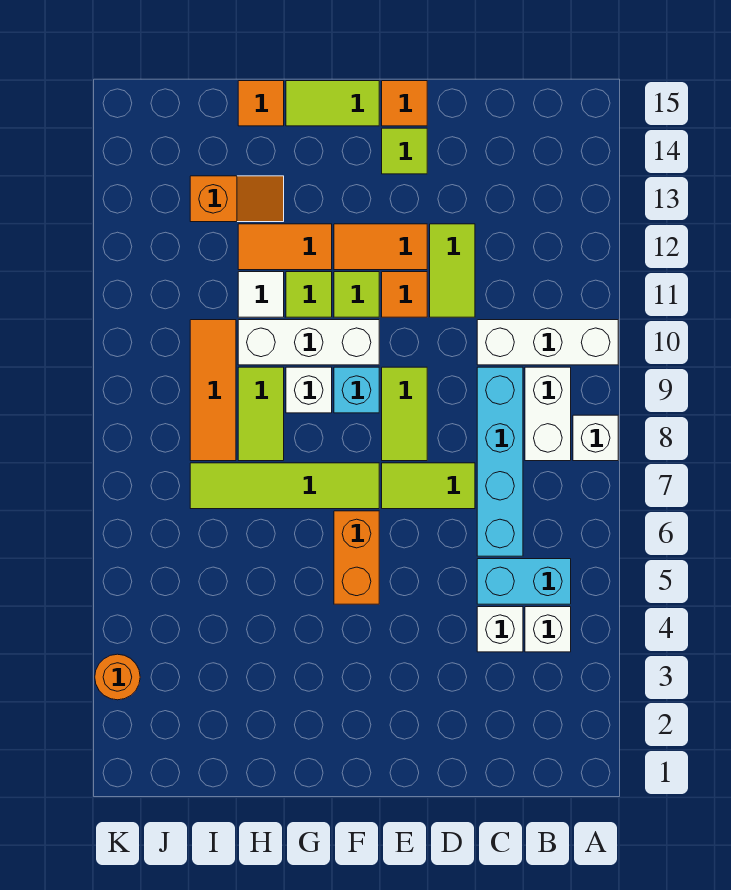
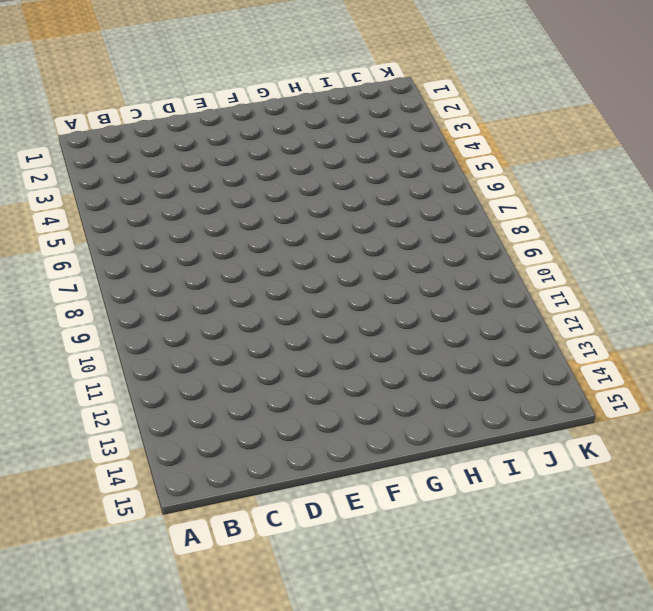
none -> white 1x1 brick [573,415,618,461]
none -> white 1x3 brick [477,320,618,365]
none -> white 1x1 brick [525,607,571,652]

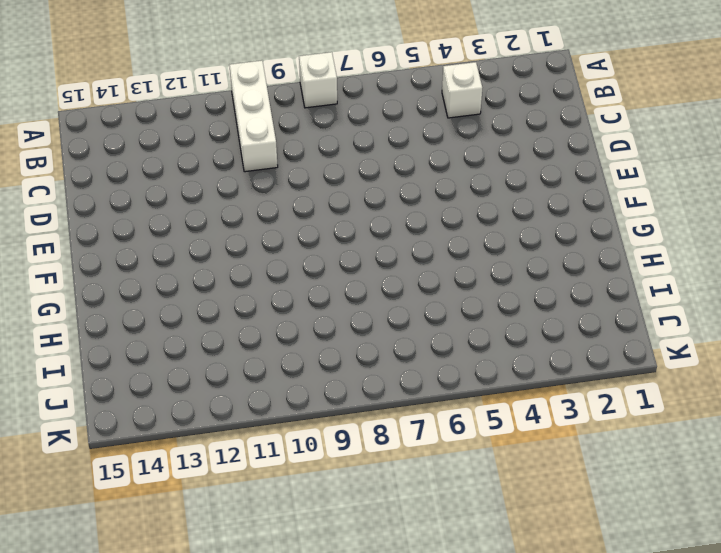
none -> cyan 1x2 brick [477,559,571,604]
none -> white 1x2 brick [525,367,571,461]
none -> white 1x1 brick [477,607,523,652]

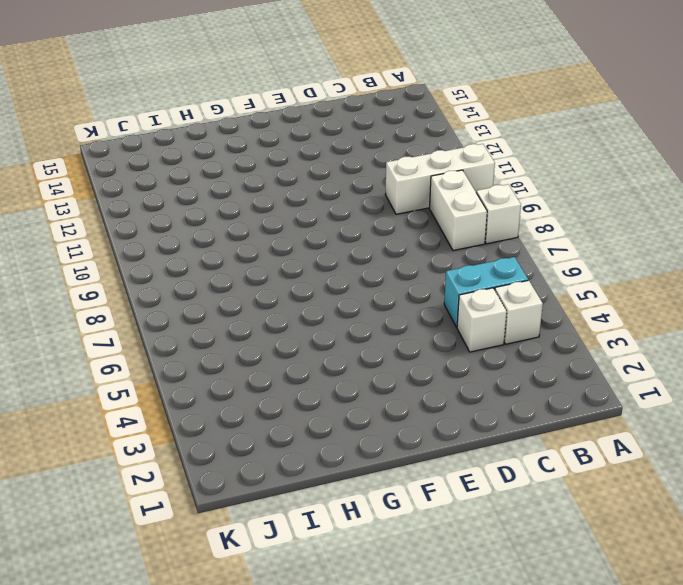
none -> cyan 1x4 brick [477,367,523,556]
none -> lime 1x2 tile [382,463,475,509]
none -> lime 1x2 tile [430,224,475,317]

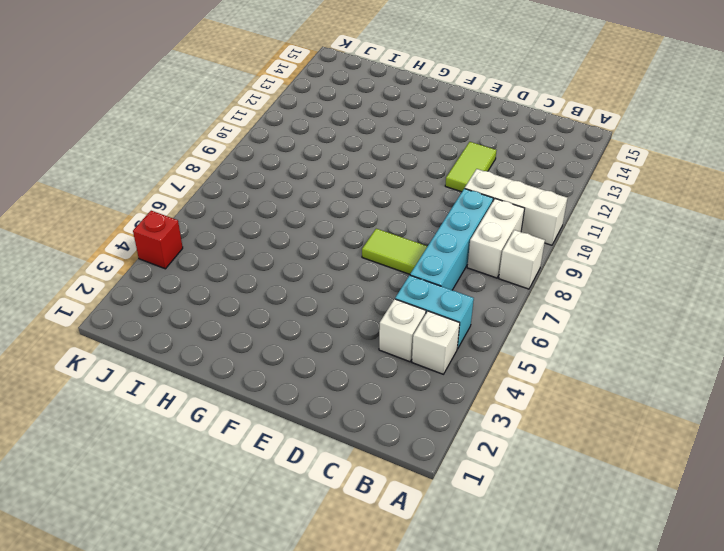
red 1x1 brick [133,211,183,269] -> none
none -> lime 1x2 tile [382,367,427,461]
none -> orange 1x1 tile [382,272,427,317]
none -> orange 1x2 tile [334,224,427,270]

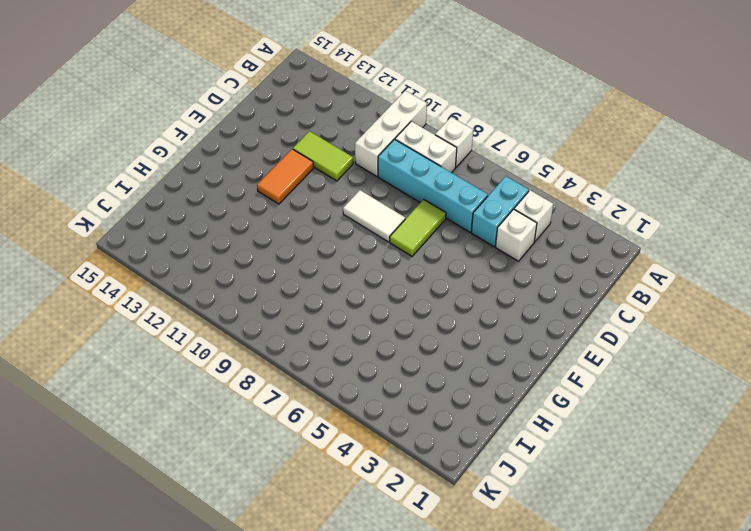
white 1x2 tile [343,190,405,242] -> lime 1x2 tile [382,367,427,461]
none -> orange 1x1 tile [382,272,427,317]
none -> lime 1x1 tile [382,128,427,174]
none -> orange 1x1 tile [382,81,427,126]

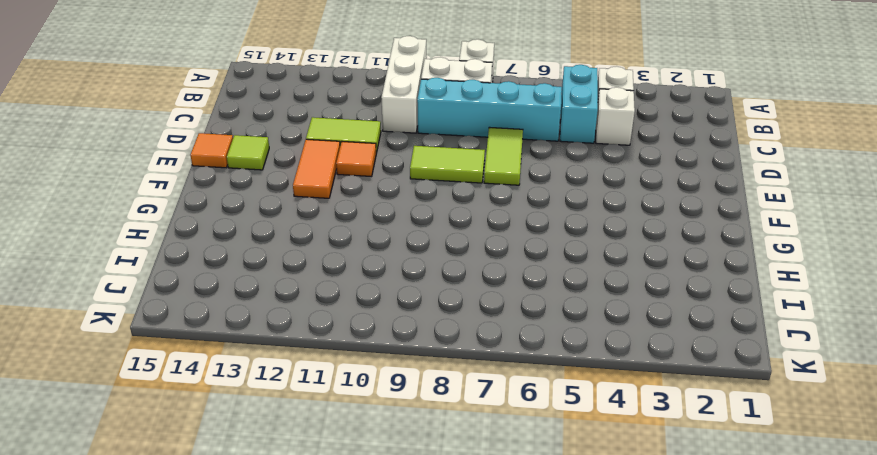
none -> orange 1x2 brick [334,511,379,604]
none -> lime 1x4 tile [190,463,379,509]
none -> cyan 1x1 brick [334,367,379,413]

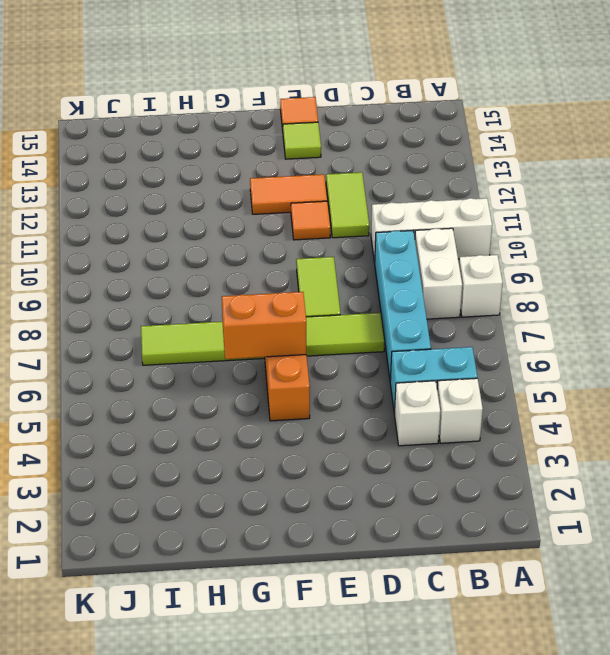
orange 1x2 brick [222,292,306,359] -> none
none -> cyan 1x1 brick [334,367,379,413]
none -> white 1x3 brick [238,320,379,365]
none -> lime 1x1 tile [334,272,379,317]

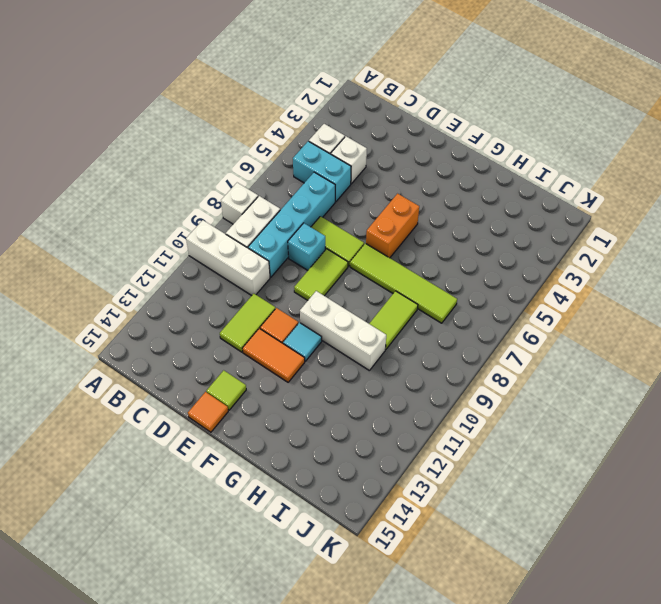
cyan 1x1 brick [288,223,325,270] -> cyan 1x1 brick moved to [334,367,379,413]
cyan 1x1 tile [283,323,322,361] -> lime 1x1 tile [334,272,379,317]
none -> lime 1x2 tile [286,81,379,126]
none -> white 1x1 brick [286,367,332,413]
none -> lime 1x1 tile [286,272,332,317]

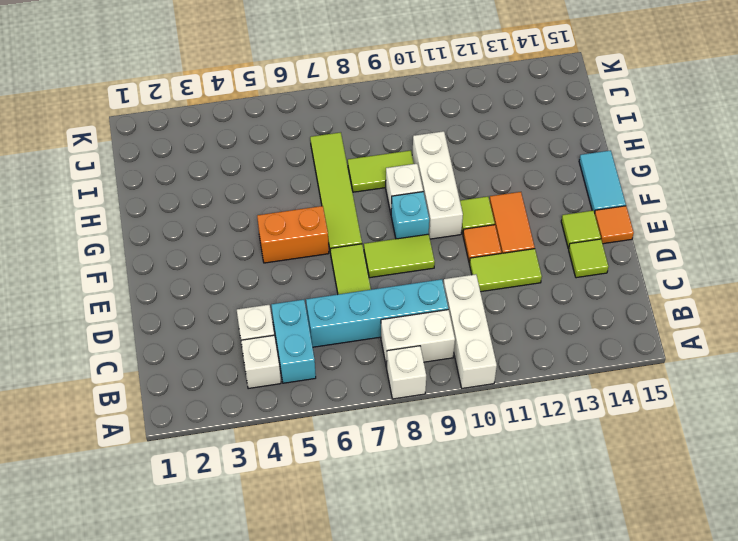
lime 1x1 tile [569,239,608,278] -> lime 1x1 tile moved to [286,272,332,317]
cyan 1x2 tile [579,150,626,213] -> lime 1x2 tile [286,81,379,126]
none -> orange 1x2 tile [238,224,332,270]
none -> white 1x1 tile [238,272,284,317]
none -> orange 1x2 slope [190,176,284,222]

